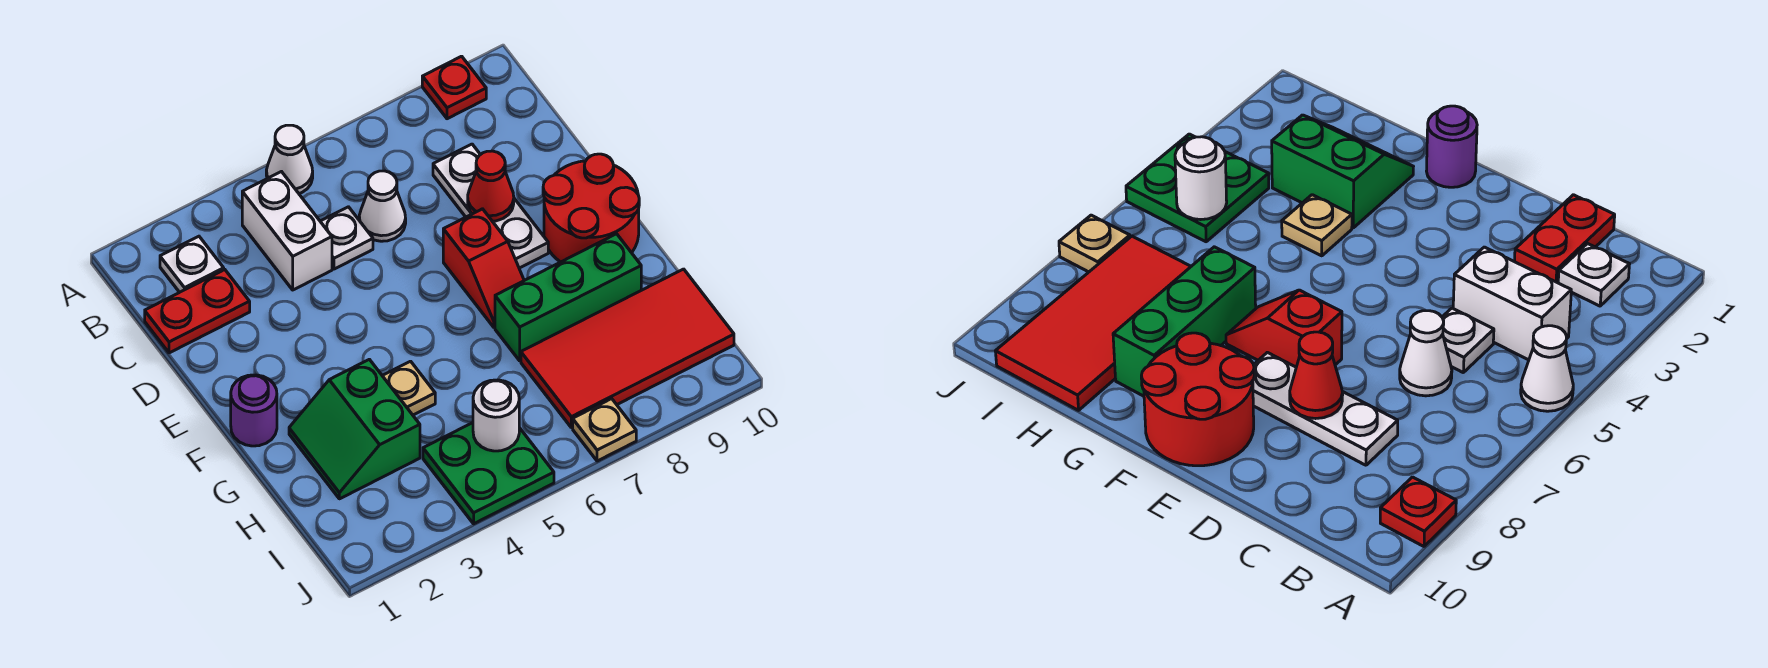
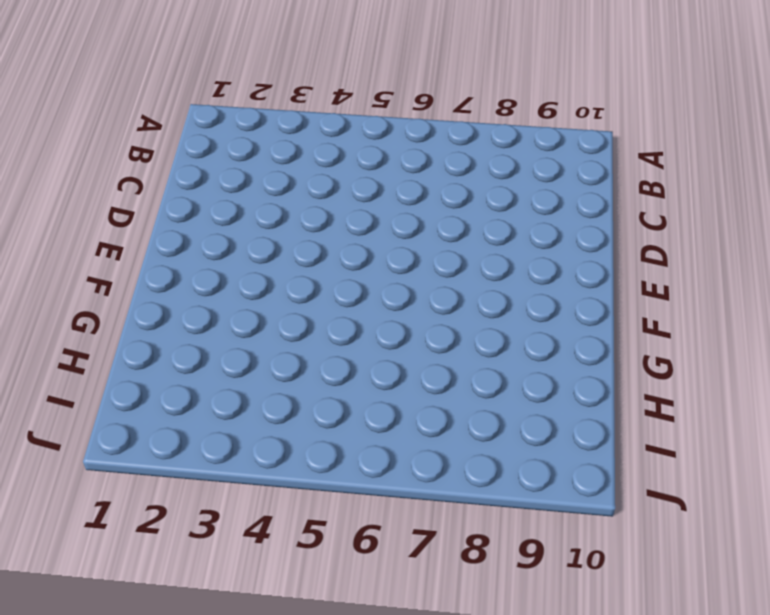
none -> white 1x1 cone [266,125,313,193]
none -> red 1x1 plate [422,56,486,119]
none -> white 1x1 plate [160,236,224,292]

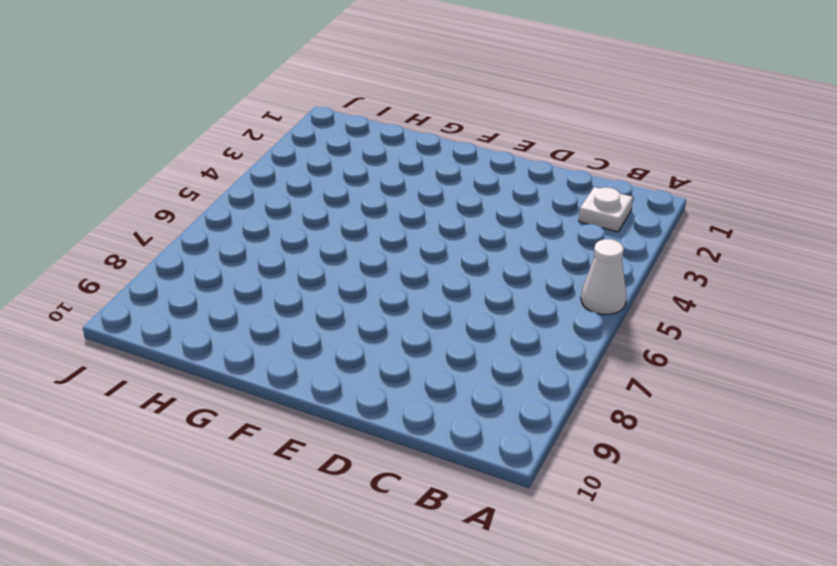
none -> red 1x1 plate [422,56,486,119]
none -> white 1x2 brick [242,172,332,290]
none -> red 1x2 plate [145,270,250,353]

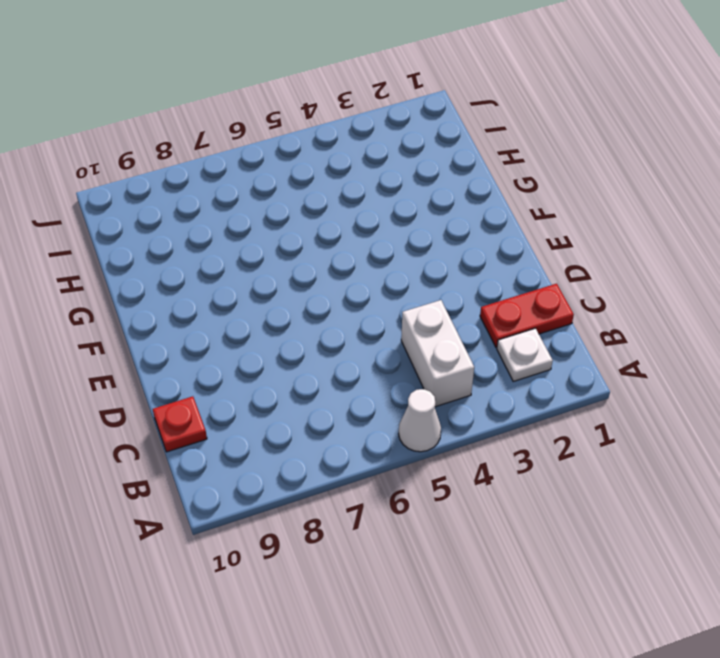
red 1x1 plate [153,396,207,452] -> red 1x1 plate moved to [422,56,486,119]
none -> white 1x1 plate [320,207,373,269]
none -> white 1x1 cone [359,171,406,241]
none -> white 1x3 plate [433,144,548,268]

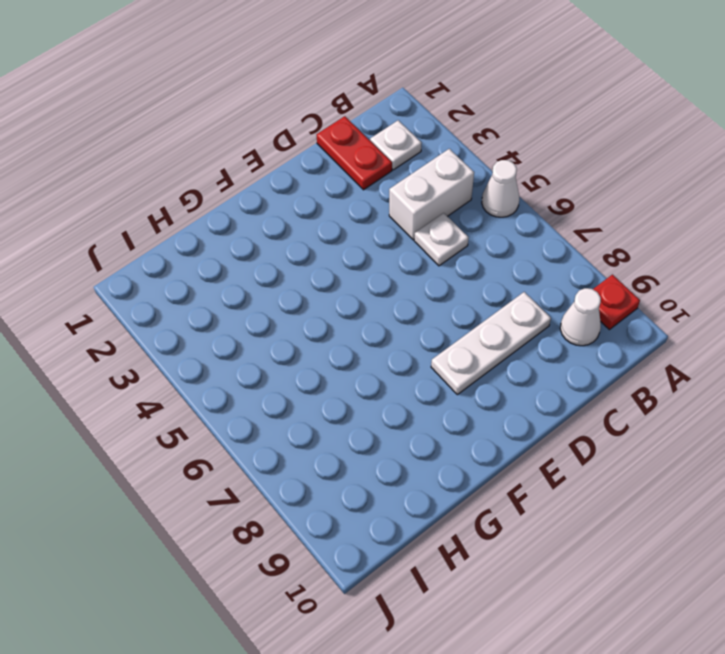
white 1x1 cone [560,288,601,346] -> white 1x1 cone moved to [359,171,406,241]
none -> red 1x2 slope [443,209,524,327]
none -> red 2x2 round brick [543,154,639,262]
none -> purple 1x1 round brick [231,375,277,446]

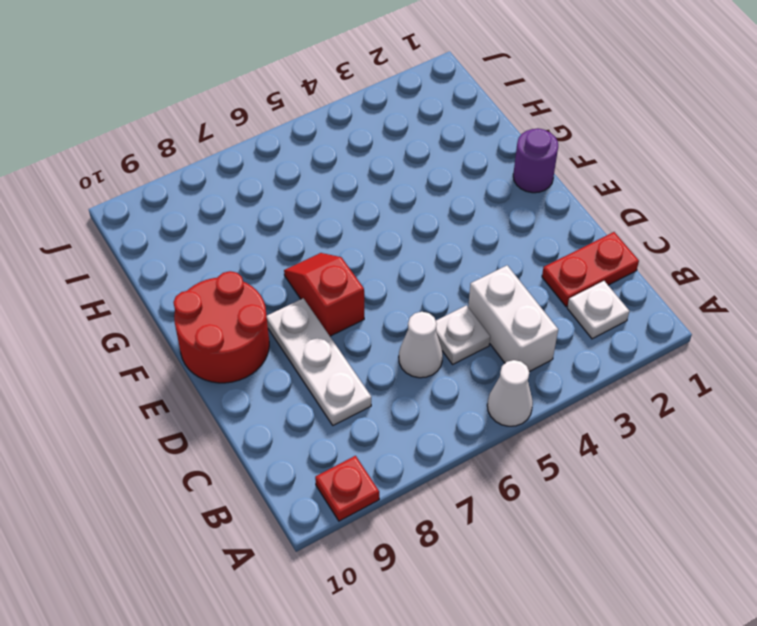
none -> green 2x2 slope [289,359,420,499]
none -> tan 1x1 plate [382,361,435,415]
none -> green 1x3 brick [495,234,641,361]

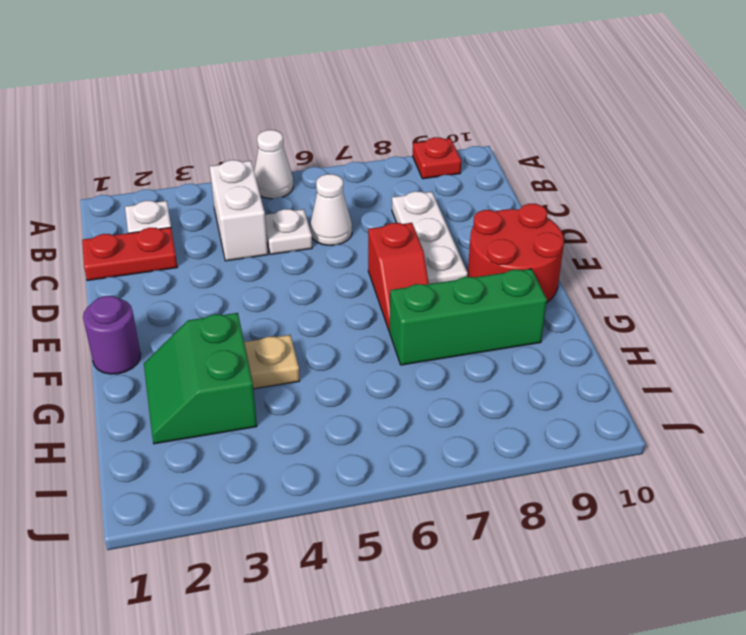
none -> red 2x4 tile [521,269,734,428]
none -> green 2x2 plate [423,423,554,524]
none -> tan 1x1 plate [573,399,636,461]

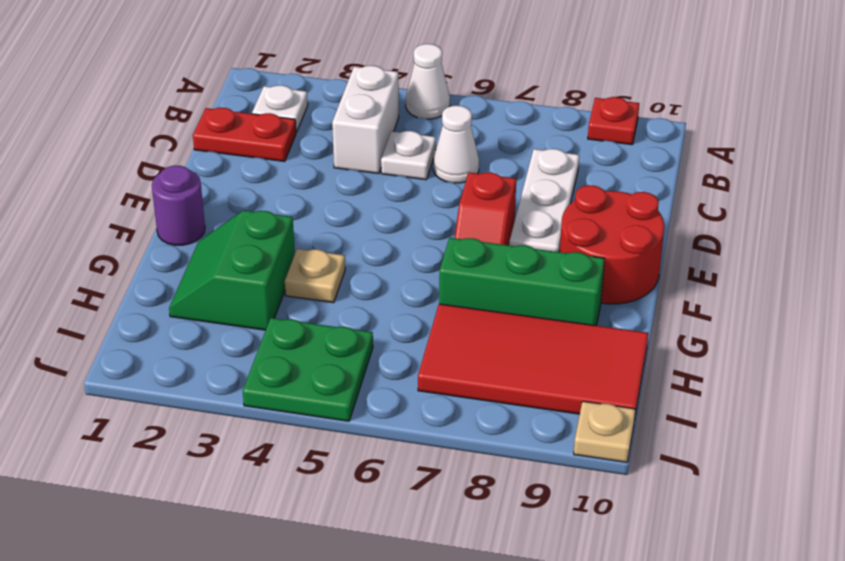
tan 1x1 plate [574,401,636,462] -> tan 1x1 plate moved to [573,399,636,461]
none -> red 1x1 cone [468,151,514,221]
none -> white 1x1 round brick [473,380,519,451]

